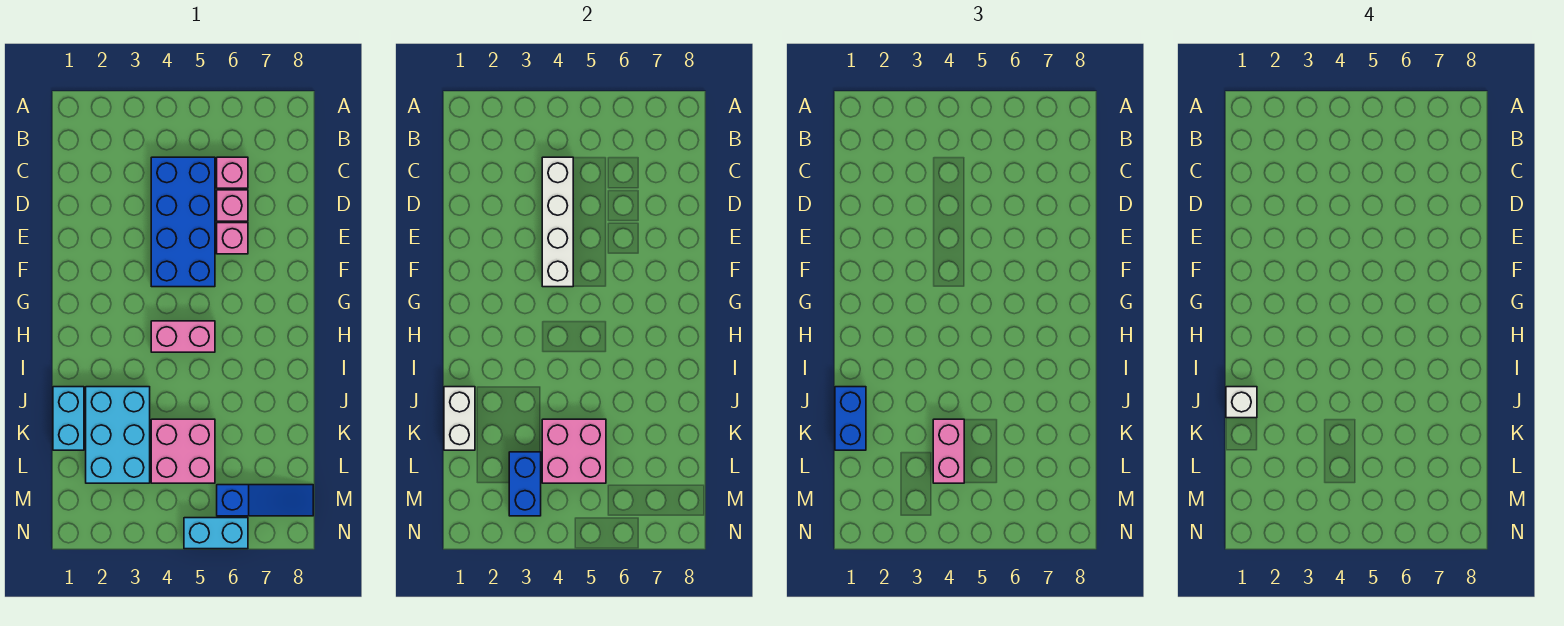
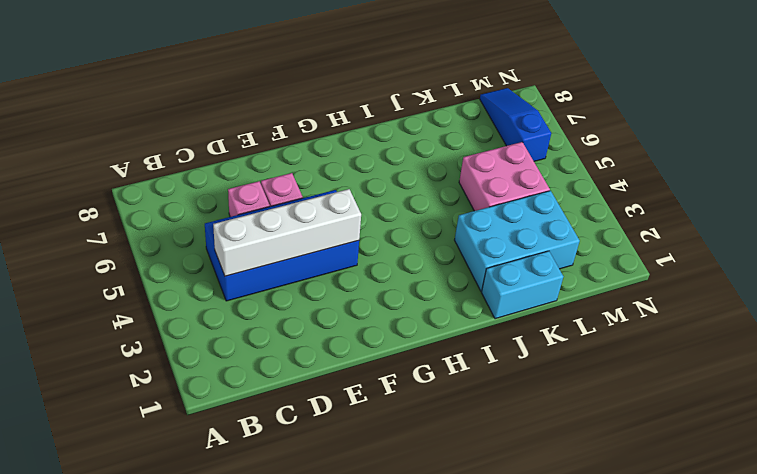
none -> pink 1x1 brick [217,157,248,188]
none -> pink 1x2 brick [151,321,215,352]
none -> cyan 1x2 brick [184,518,248,549]

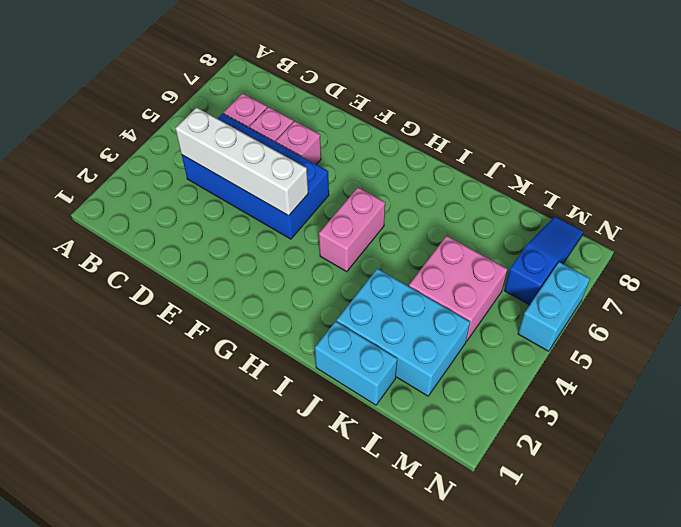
none -> white 1x2 brick [444,387,475,450]
none -> pink 2x2 brick [542,419,606,483]
none -> blue 1x2 brick [509,452,541,516]

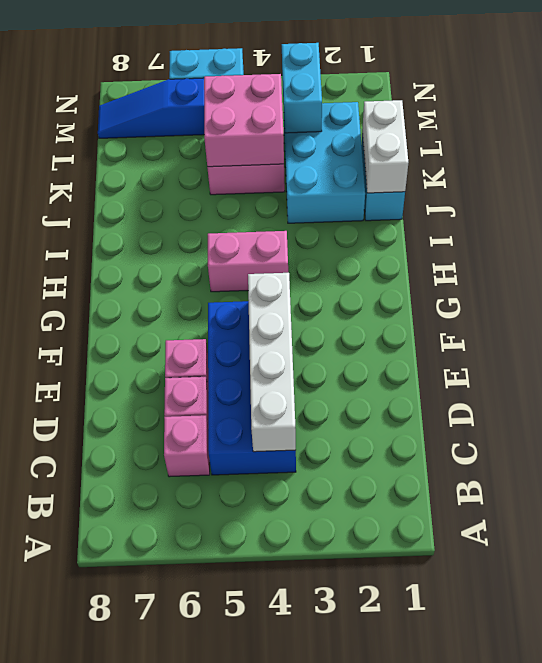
cyan 1x2 brick [282,43,322,133] -> blue 1x2 brick [509,452,541,516]
none -> blue 1x2 brick [835,387,866,450]
none -> pink 1x2 brick [933,419,964,483]
none -> white 1x1 brick [1226,387,1257,418]

